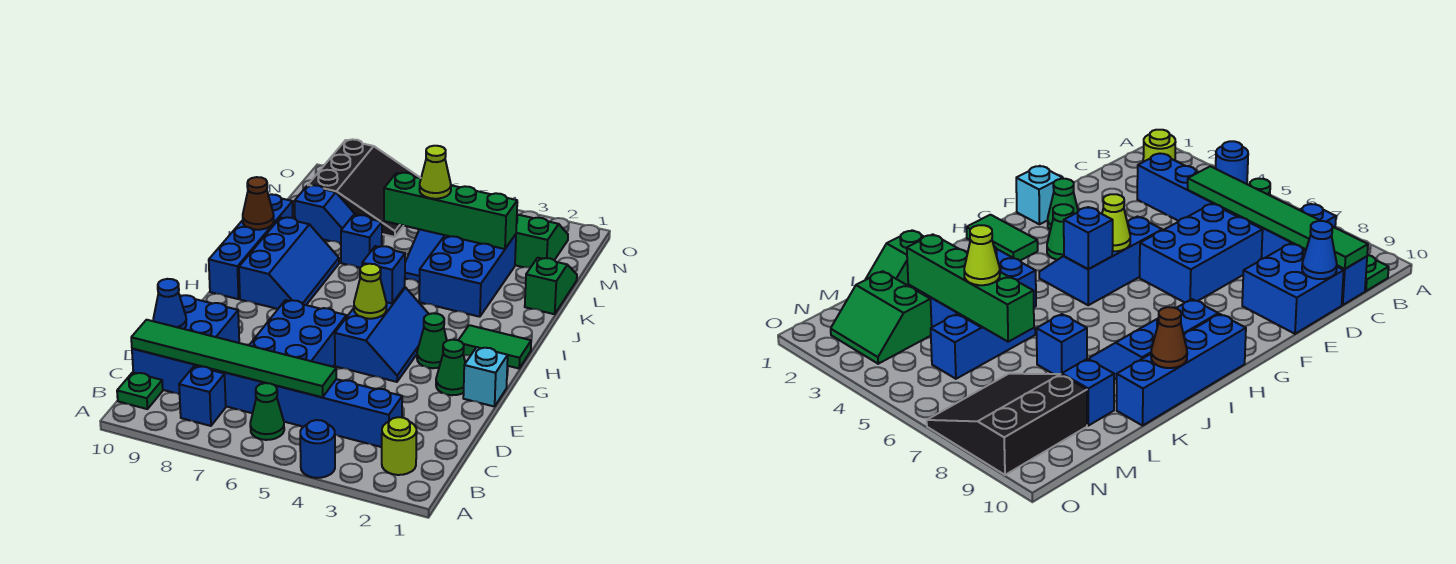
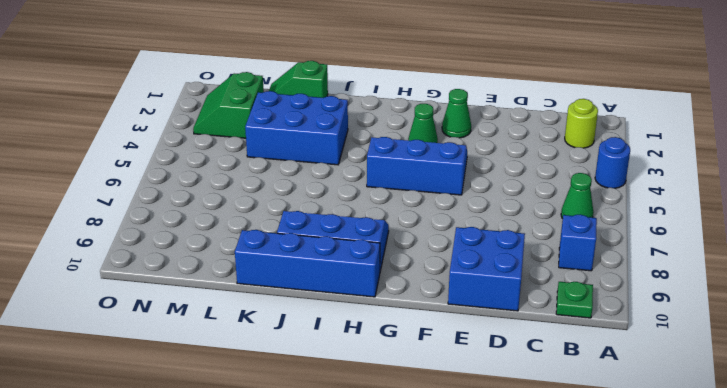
none -> blue 1x8 brick [132,349,402,447]
none -> blue 2x3 brick [249,300,346,367]
none -> cyan 1x1 brick [463,347,508,407]

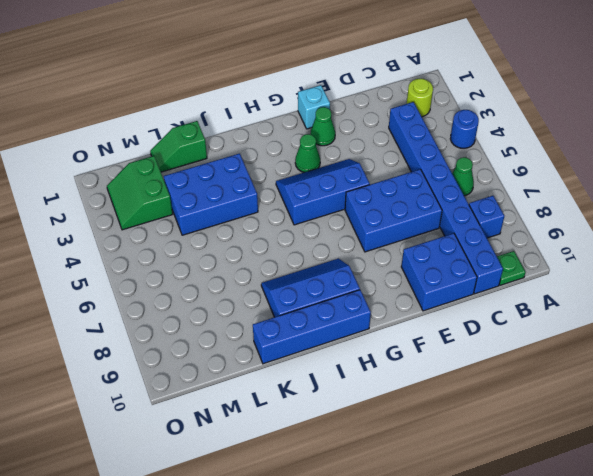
none -> green 1x2 tile [458,325,531,368]
none -> blue 1x3 slope [405,229,445,282]
none -> blue 1x1 brick [341,215,382,268]

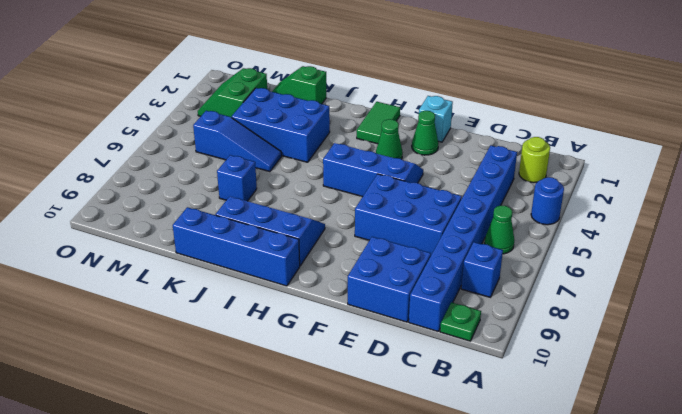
none -> blue 1x2 slope [295,185,356,244]
none -> black 3x3 slope [308,139,420,237]
none -> green 1x6 tile [131,320,336,397]

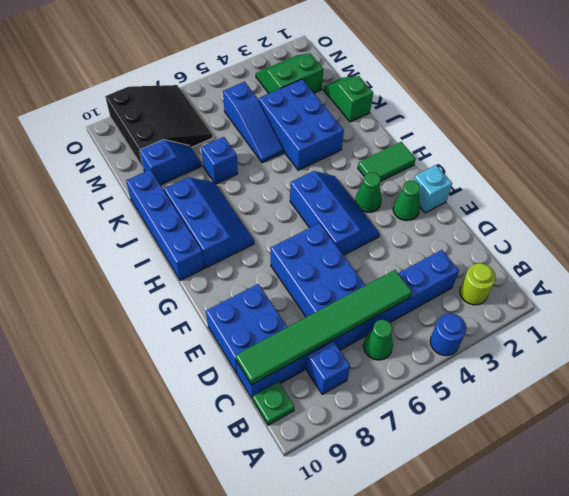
none -> blue 1x1 cone [153,279,186,329]
none -> lime 1x1 cone [354,264,387,319]
none -> blue 1x1 brick [362,246,405,303]

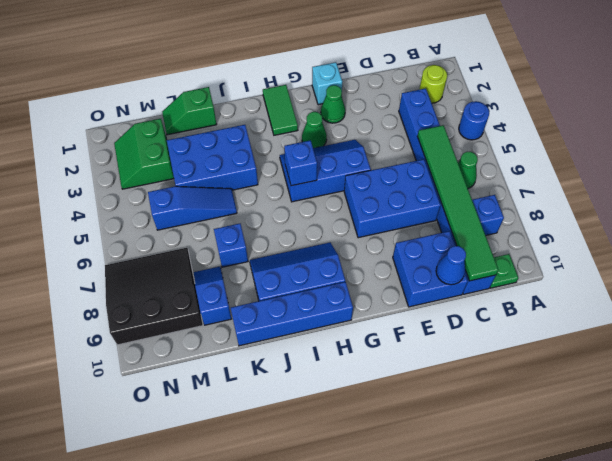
none -> lime 1x1 cone [354,264,387,319]
none -> brown 1x1 cone [243,177,274,230]
none -> green 1x4 brick [384,173,517,249]

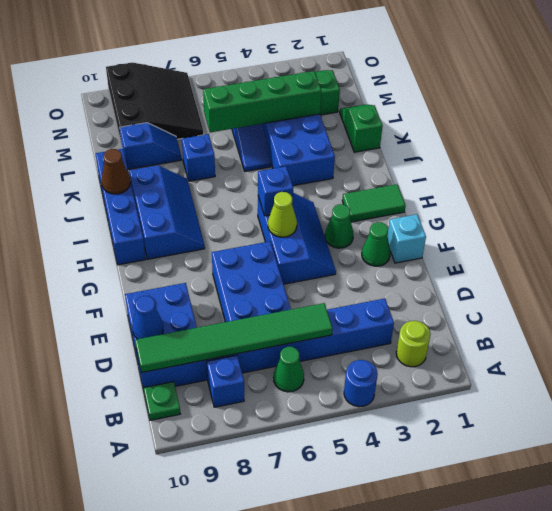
none -> lime 1x1 cone [420,146,451,199]

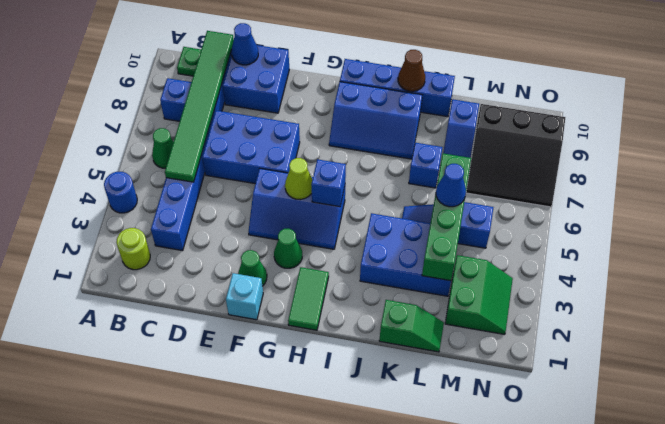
blue 1x1 cone [436,164,466,207] -> lime 1x1 cone [420,146,451,199]

